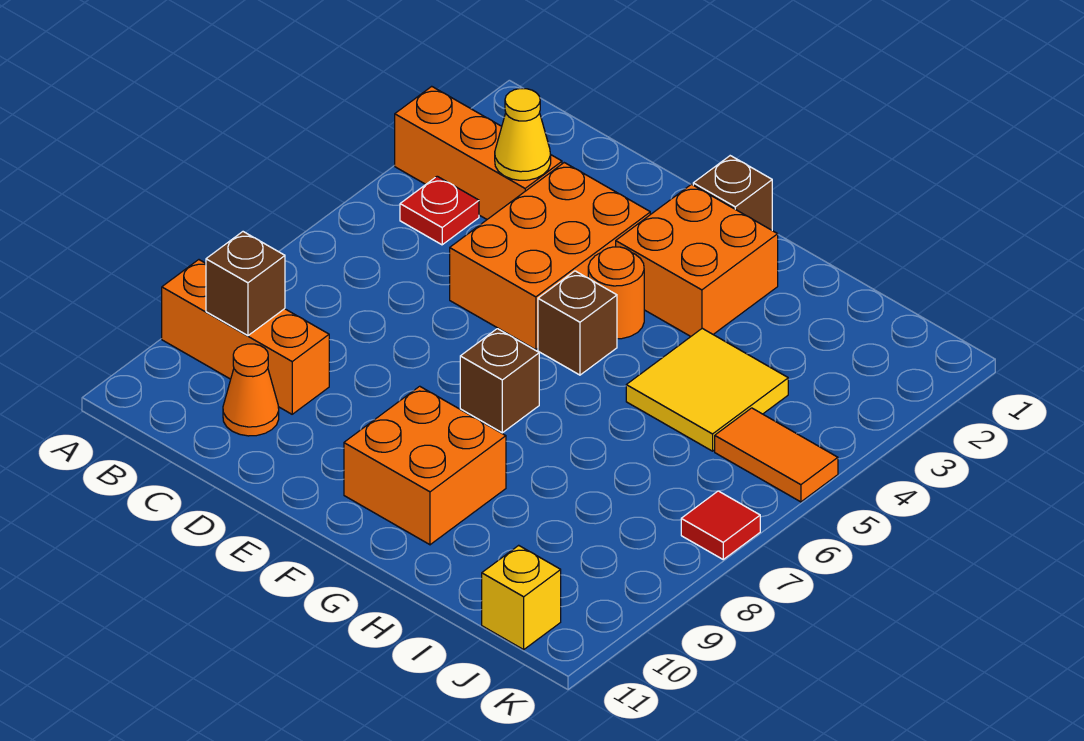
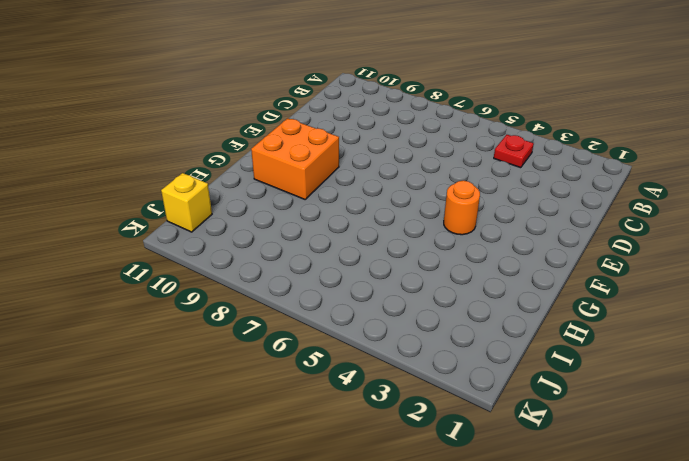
none -> orange 1x3 brick [395,86,562,219]
none -> orange 1x3 brick [162,260,329,414]
none -> orange 1x1 cone [223,344,279,436]

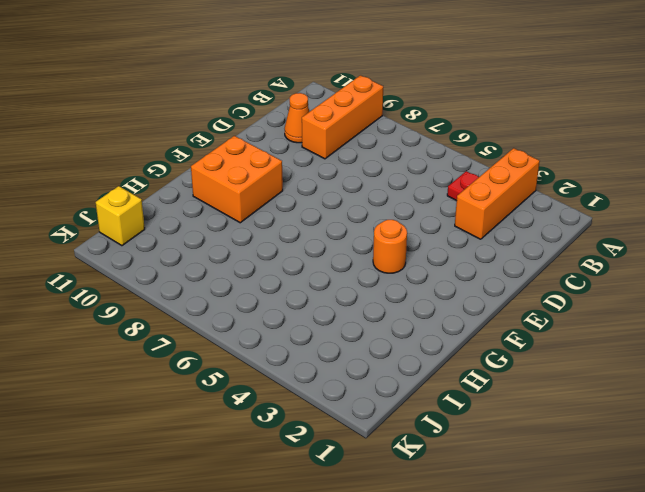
none -> orange 2x3 brick [450,163,650,350]
none -> brown 1x1 brick [693,156,772,230]
none -> orange 2x2 brick [616,184,778,336]

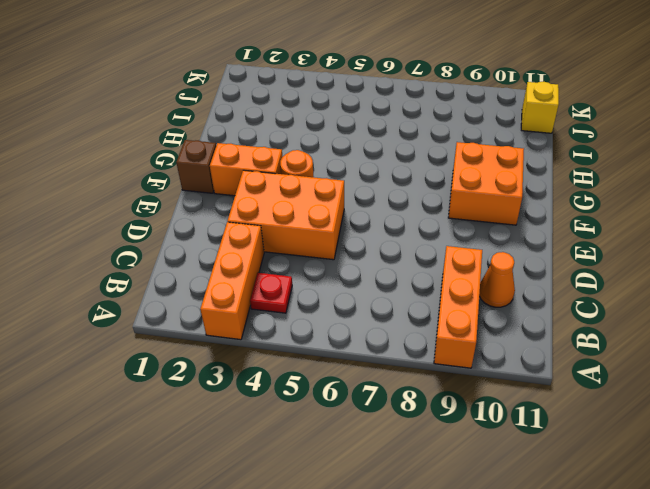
orange 1x2 brick [210,143,283,196] -> orange 2x2 brick [616,184,778,336]
none -> brown 1x1 brick [538,271,617,375]
none -> brown 1x1 brick [460,329,539,433]
none -> yellow 2x2 tile [626,328,788,451]

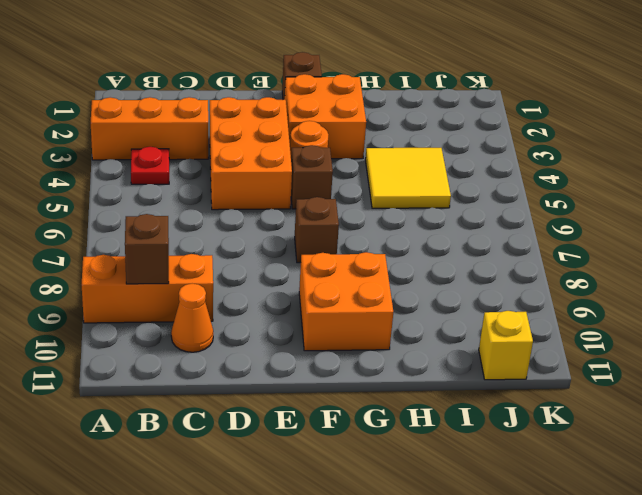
none -> orange 1x2 tile [715,408,838,502]
none -> red 1x1 tile [681,491,760,559]
none -> yellow 1x1 cone [495,89,551,180]

